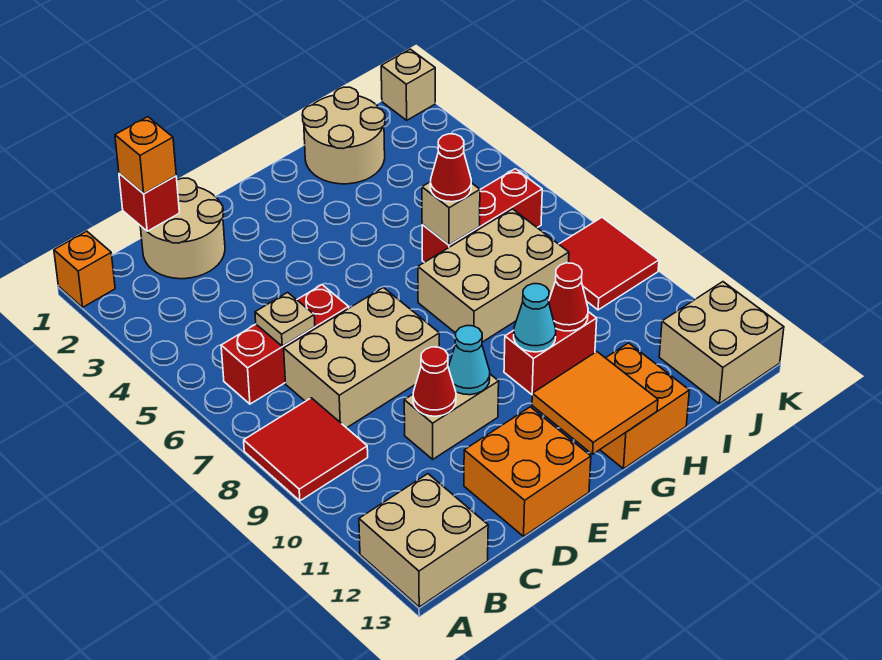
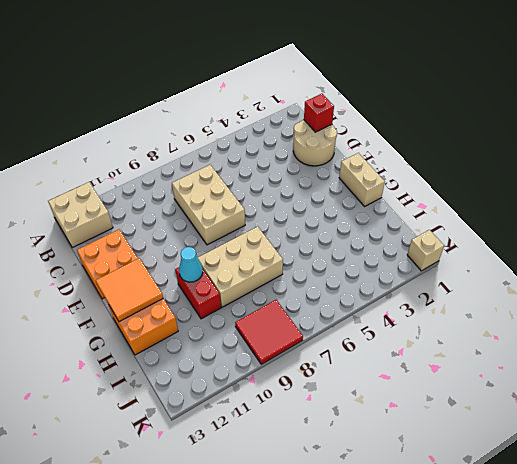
tan 1x2 brick [339,153,385,206] -> tan 1x2 brick moved to [404,374,499,459]
tan 2x3 brick [198,226,283,307] -> tan 2x3 brick turned to [418,209,569,342]
none -> orange 1x1 brick [54,231,115,307]
none -> red 2x2 tile [244,398,368,501]
none -> red 1x3 brick [221,285,349,404]

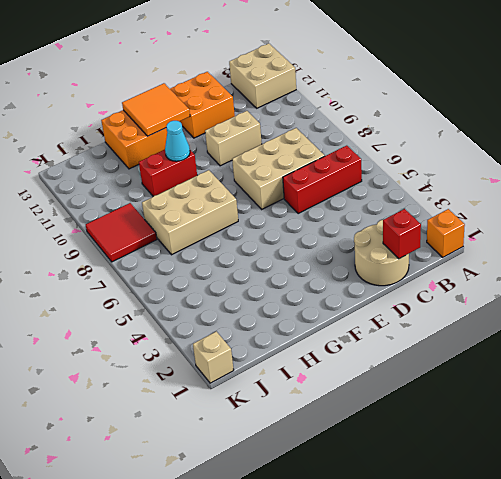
none -> red 2x2 tile [244,398,368,501]
none -> tan 2x2 round brick [302,87,385,184]
none -> red 1x3 brick [422,169,542,262]

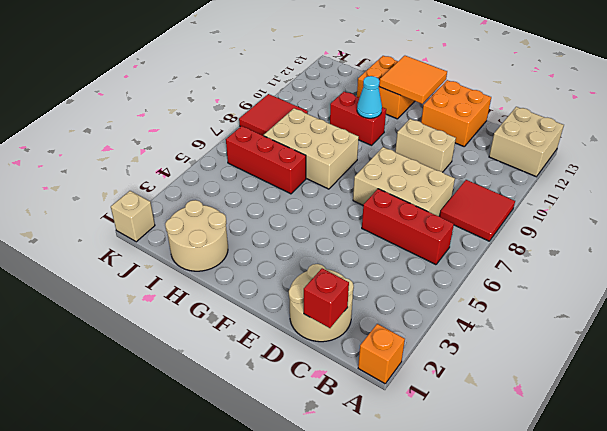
none -> tan 2x2 brick [659,282,784,404]
none -> tan 1x1 plate [255,292,315,346]
none -> red 1x1 cone [413,347,456,416]

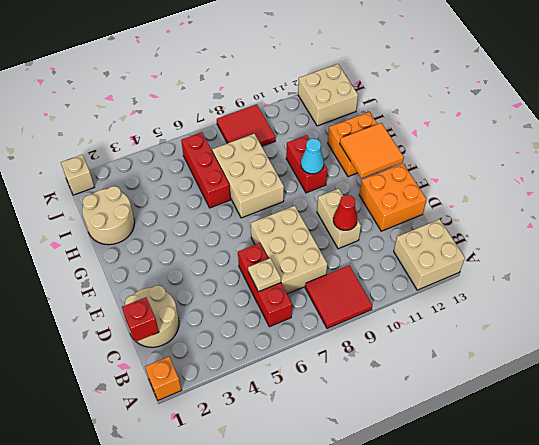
none -> cyan 1x1 cone [448,326,490,395]
none -> tan 1x1 brick [422,182,480,245]
none -> red 1x1 cone [549,263,588,331]

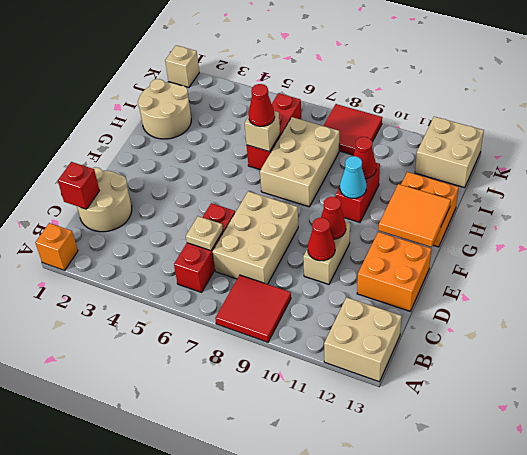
red 1x1 cone [321,197,346,239] -> cyan 1x1 cone [448,326,490,395]
none -> orange 1x1 brick [115,117,176,194]

